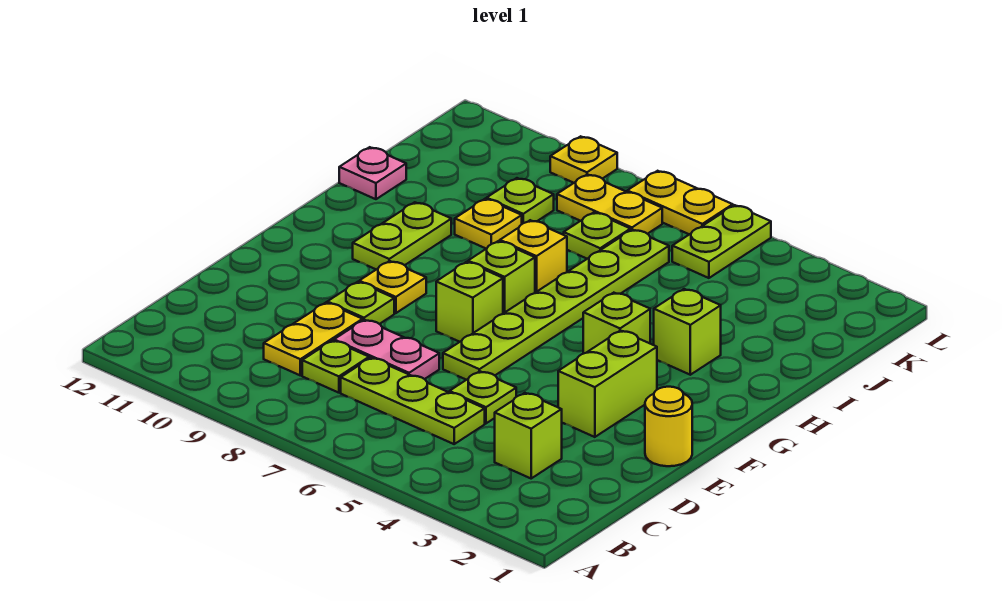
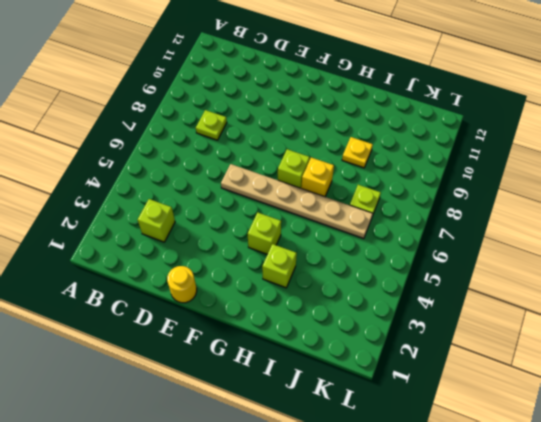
tan 1x6 plate [221,164,373,239] -> lime 1x6 plate [443,230,669,380]
none -> lime 1x3 plate [341,358,485,444]
none -> yellow 1x2 plate [264,303,363,375]
none -> lime 1x1 plate [449,371,516,423]

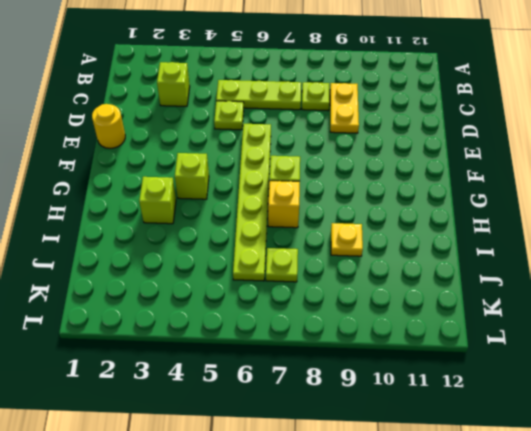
none -> pink 1x2 plate [334,320,439,379]
none -> lime 1x2 brick [558,331,657,437]
none -> lime 1x1 plate [327,282,394,324]

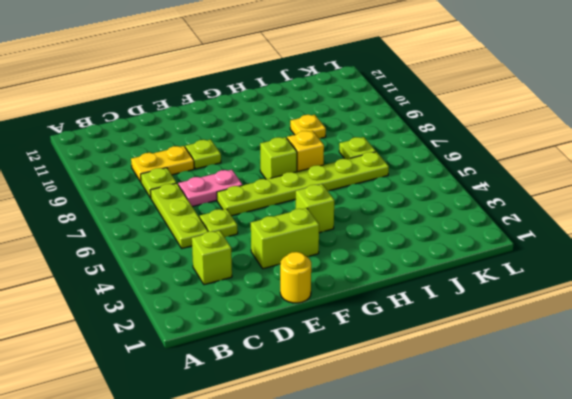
pink 1x2 plate [178,170,242,207] -> pink 1x2 plate turned to [334,320,439,379]
none -> lime 1x1 brick [436,262,503,342]
none -> yellow 1x1 plate [359,261,426,313]
none -> lime 1x2 plate [353,202,451,269]

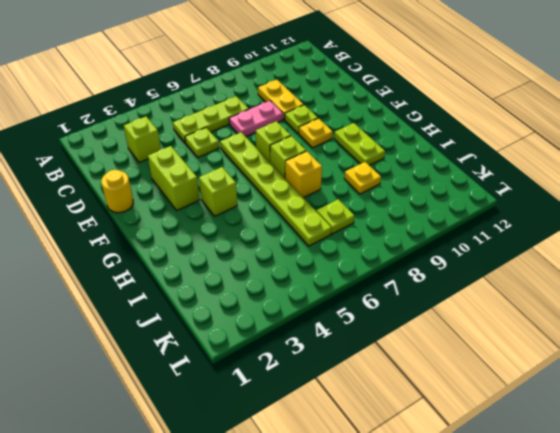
none -> lime 1x1 plate [302,341,369,393]
none -> lime 1x1 brick [654,289,721,375]
none -> pink 1x1 plate [339,147,406,199]

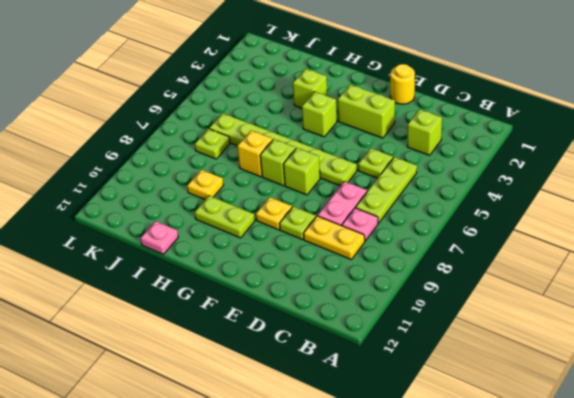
pink 1x1 plate [342,208,378,241] -> lime 1x1 plate [302,341,369,393]
none -> lime 1x1 plate [487,178,554,224]
none -> lime 1x2 plate [672,205,771,278]
none -> yellow 1x2 plate [557,174,662,234]

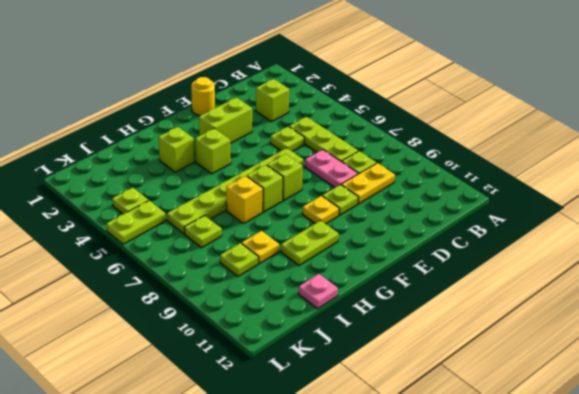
lime 1x1 plate [112,187,149,214] -> none
none -> yellow 1x2 plate [557,174,662,234]
none -> yellow 1x2 plate [627,171,733,234]
none -> yellow 1x1 plate [550,136,617,183]

